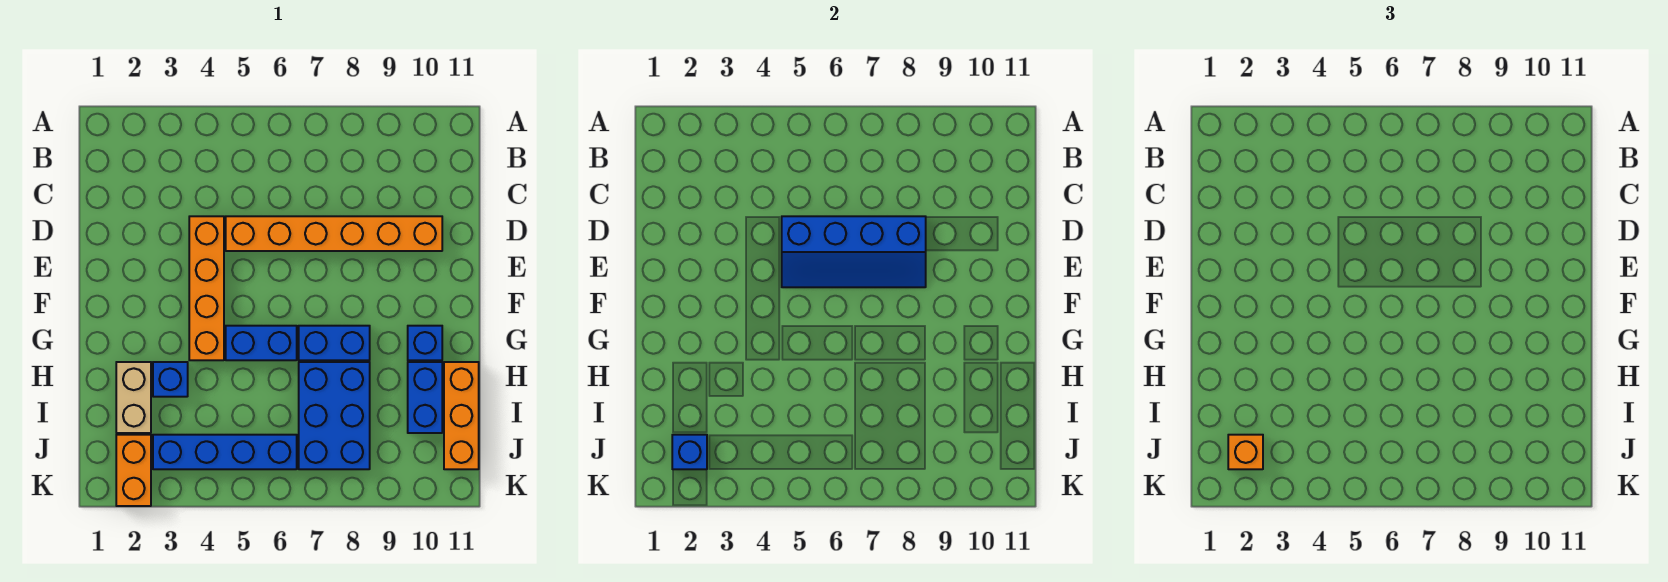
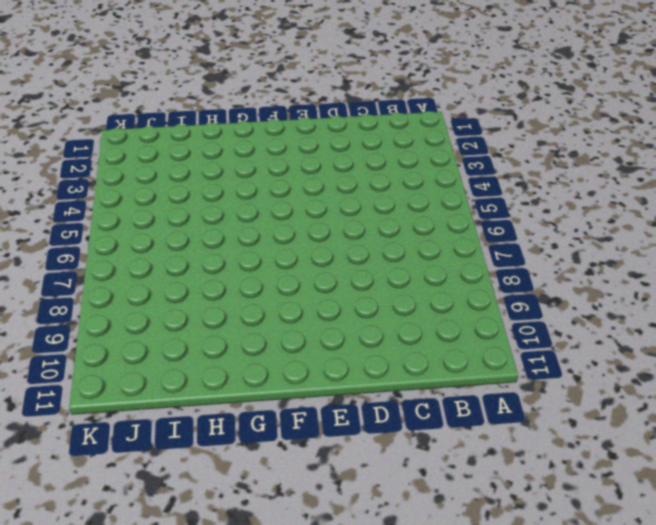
none -> orange 1x4 brick [189,216,224,360]
none -> orange 1x6 brick [226,216,442,251]
none -> blue 1x2 brick [226,326,297,360]

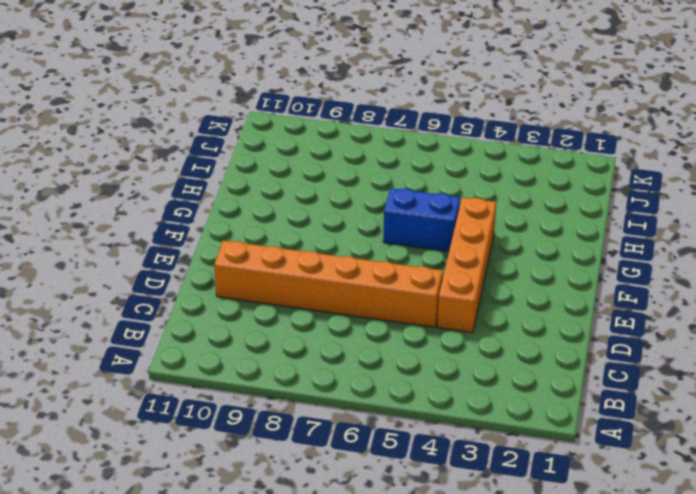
none -> blue 1x2 brick [299,326,370,360]
none -> blue 1x1 brick [408,326,442,360]
none -> tan 1x2 brick [116,362,151,433]

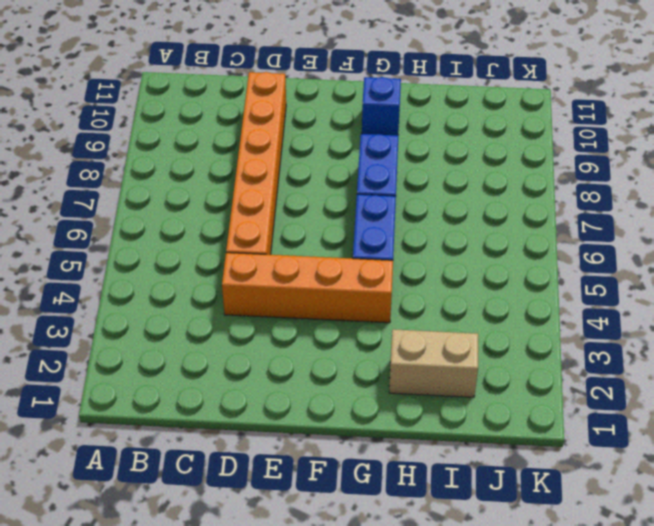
none -> blue 1x1 brick [153,362,188,397]
none -> blue 2x3 brick [299,362,370,469]
none -> blue 1x2 brick [408,362,442,433]

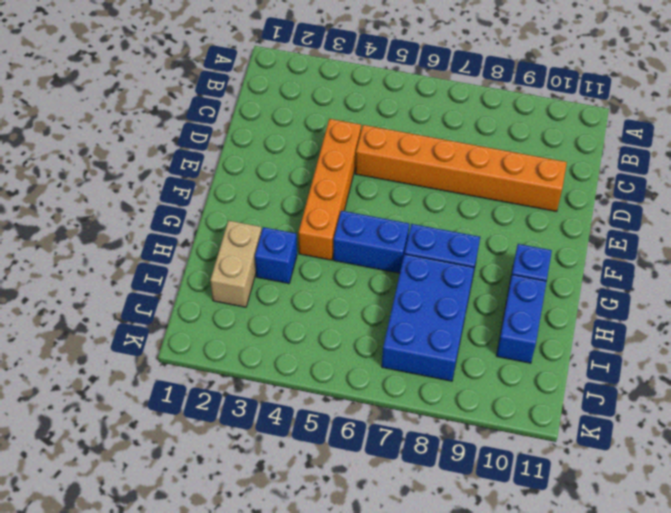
none -> orange 1x3 brick [444,362,479,469]
none -> orange 1x2 brick [116,435,151,506]
none -> blue 1x4 brick [153,435,297,469]

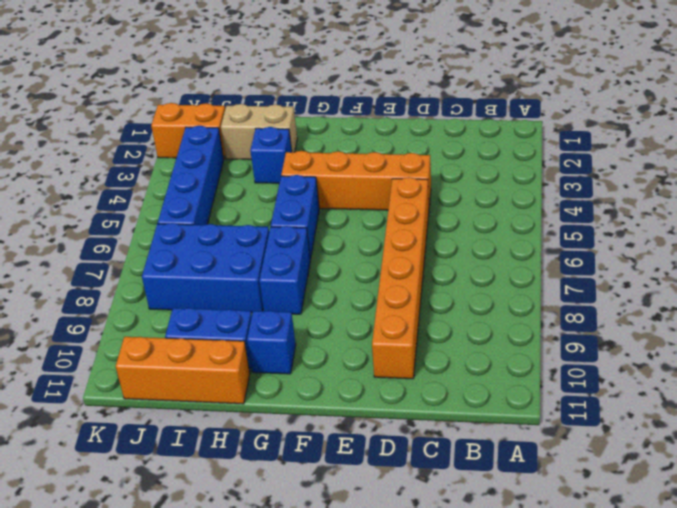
none -> blue 2x4 slope [782,216,926,287]
none -> blue 1x1 brick [672,435,707,469]
none -> orange 1x1 brick [1228,435,1263,469]

